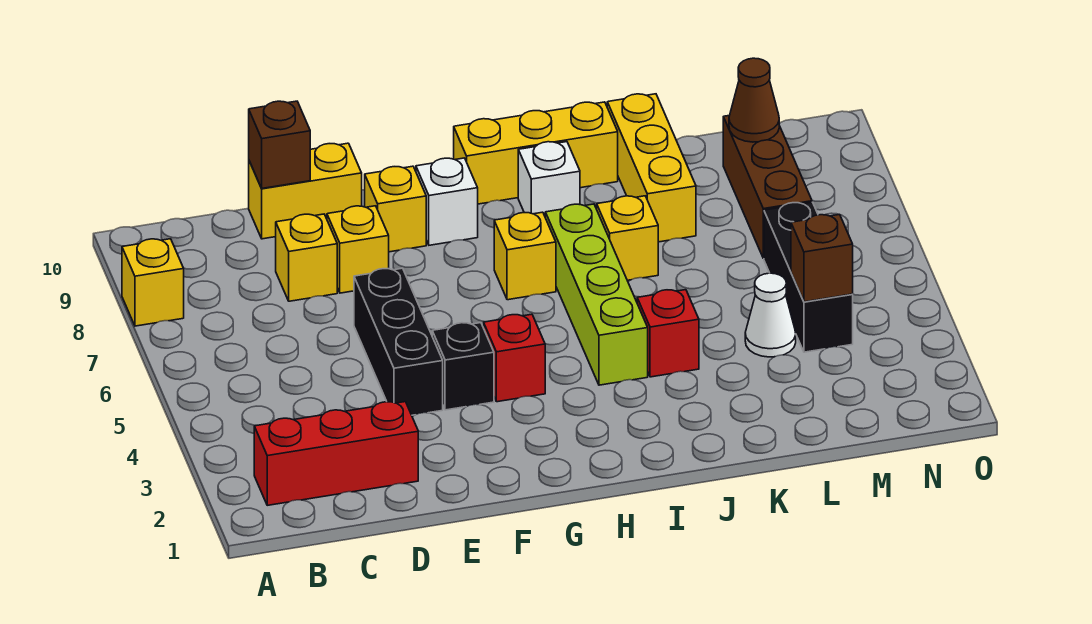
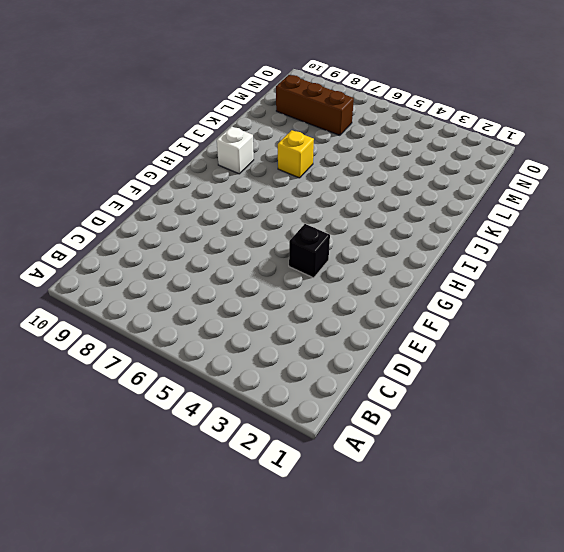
none -> yellow 1x1 brick [122,239,184,326]
none -> red 1x3 brick [254,402,418,505]
none -> yellow 1x1 brick [276,214,337,301]

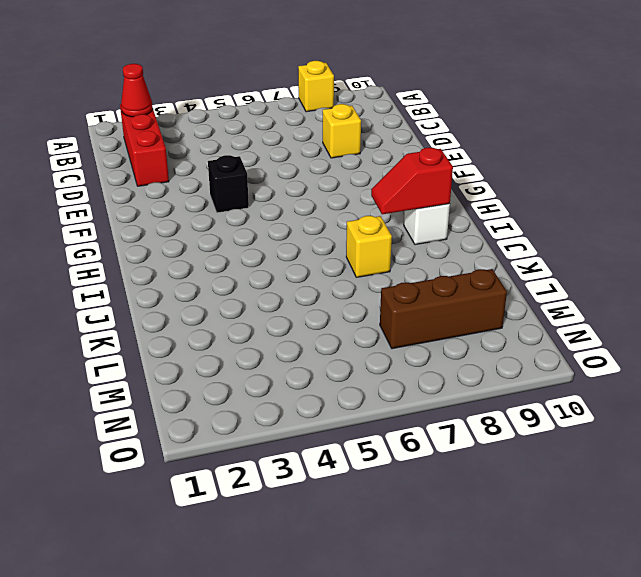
red 1x1 cone [121,64,153,117] -> none
red 1x2 slope [371,148,453,214] -> none
none -> yellow 1x2 brick [249,143,362,239]
none -> black 1x3 brick [354,268,443,415]
none -> yellow 1x1 brick [327,206,389,293]

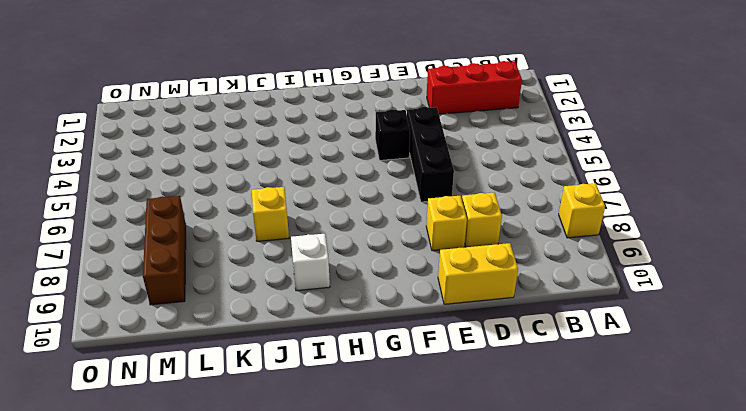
none -> yellow 1x1 brick [365,166,426,252]
none -> red 1x1 brick [484,314,545,402]
none -> white 1x1 brick [416,158,478,245]

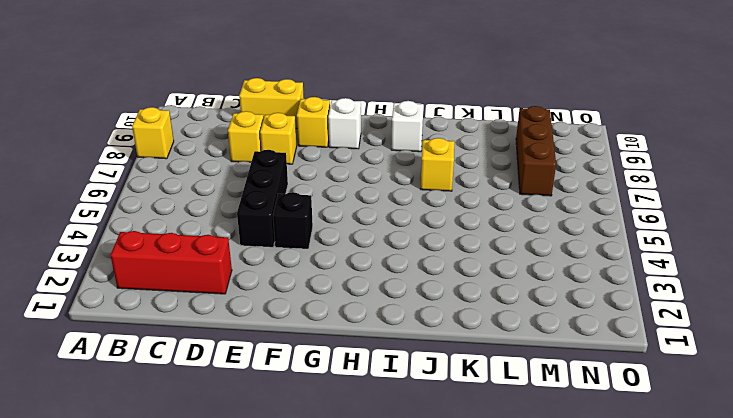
none -> red 1x1 brick [484,314,545,402]
none -> yellow 1x1 brick [494,212,556,300]
none -> yellow 1x3 brick [454,102,618,204]

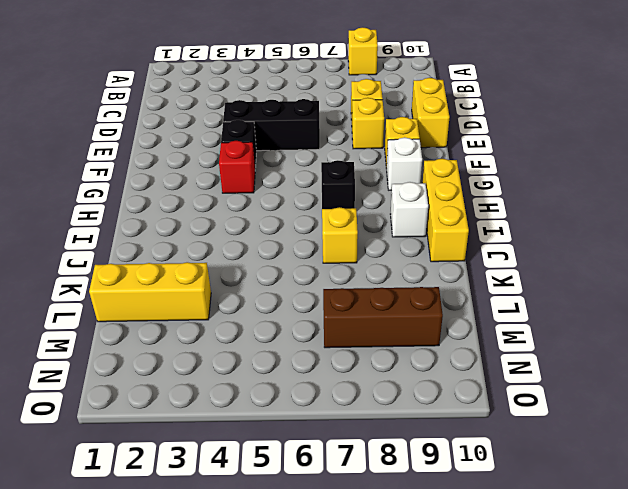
black 1x1 brick [321,160,355,209] -> yellow 1x1 brick [494,212,556,300]
yellow 1x3 brick [89,262,211,322] -> yellow 1x3 brick moved to [607,94,696,242]
none -> red 1x3 brick [254,402,418,505]
none -> lime 1x4 brick [545,204,648,385]
none -> red 1x1 brick [637,290,699,377]

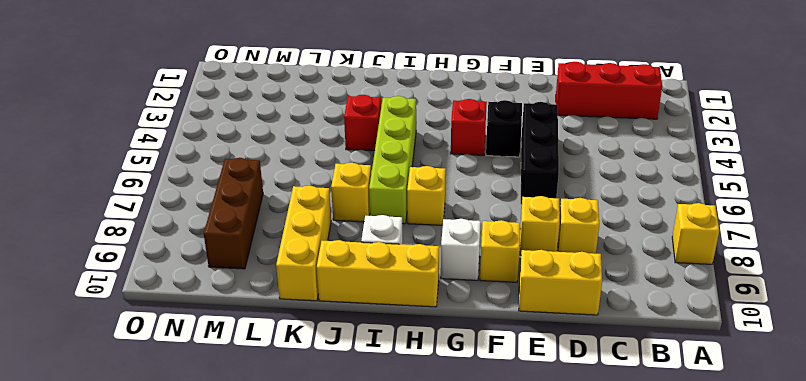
none -> white 1x1 cone [745,273,796,357]
none -> black 1x3 brick [764,202,853,352]
none -> brown 1x1 brick [249,101,310,188]

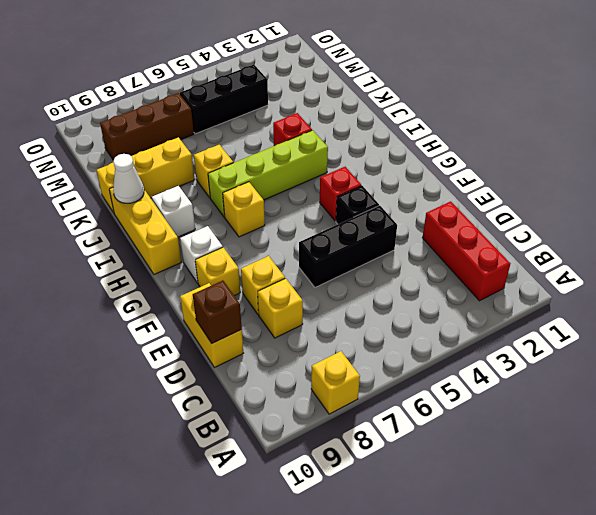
white 1x1 cone [113,154,144,203] -> white 1x1 cone moved to [745,273,796,357]
none -> brown 1x1 brick [791,214,853,302]
none -> brown 1x1 cone [729,58,779,142]

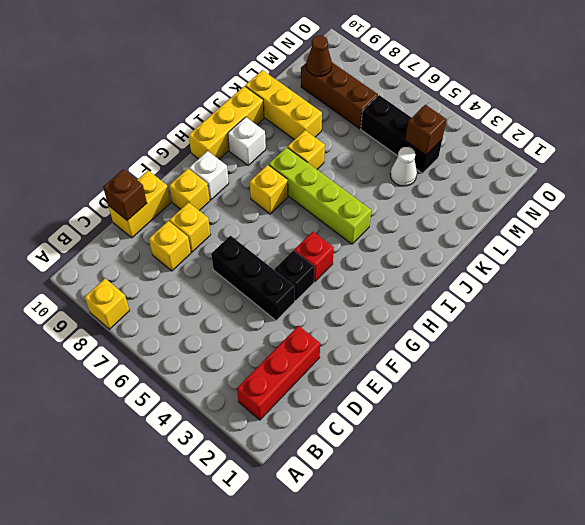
none -> red 1x1 brick [637,290,699,377]

